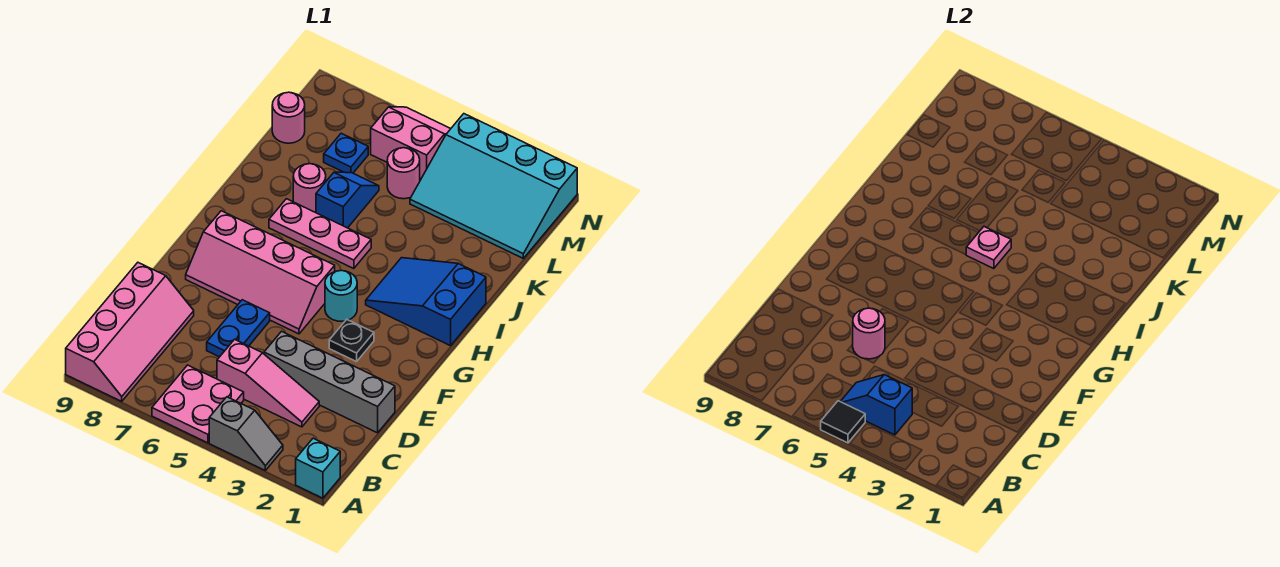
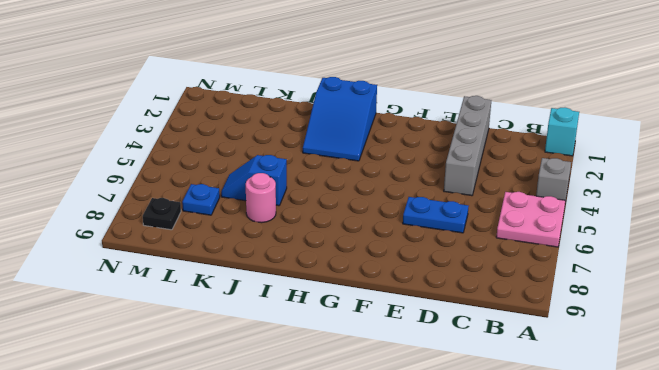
black 1x1 plate [143,198,181,230] -> black 1x1 plate moved to [329,319,374,362]
none -> pink 2x4 slope [66,263,194,401]
none -> pink 1x3 slope [217,339,319,427]
none -> pink 2x4 slope [186,211,335,334]

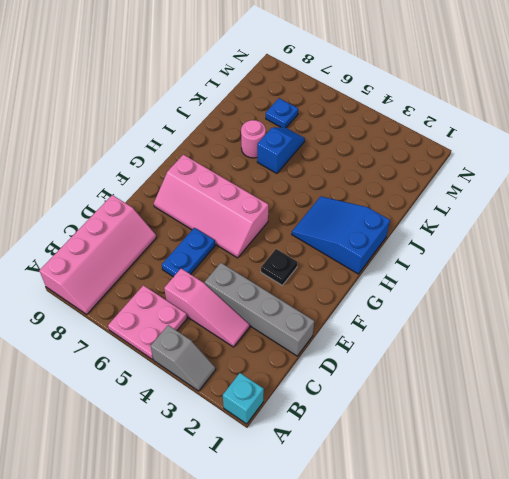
none -> cyan 1x1 round brick [325,270,357,321]
none -> pink 1x3 plate [269,199,371,269]
none -> cyan 3x4 slope [410,114,577,258]

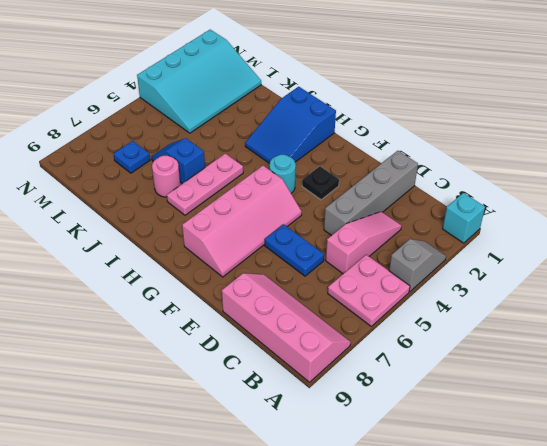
none -> pink 1x1 round brick [387,148,420,199]
none -> pink 1x1 round brick [272,92,305,143]
none -> pink 2x2 slope [371,107,451,179]

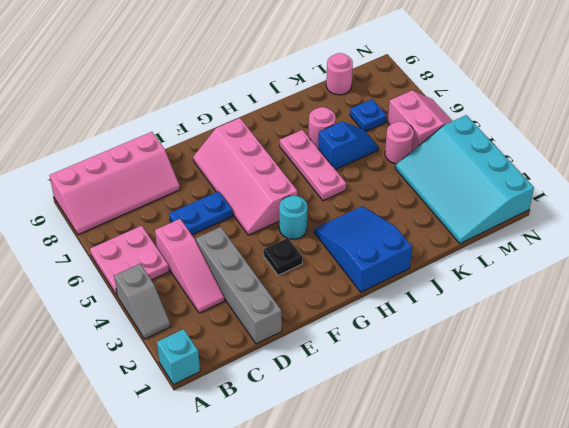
none -> black 1x1 tile [821,401,865,443]
none -> blue 1x2 slope [840,375,913,435]
none -> pink 1x1 round brick [853,308,885,359]

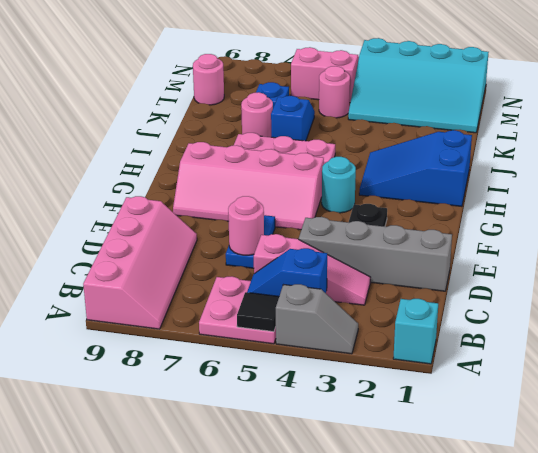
none -> pink 1x1 plate [966,227,1011,269]

